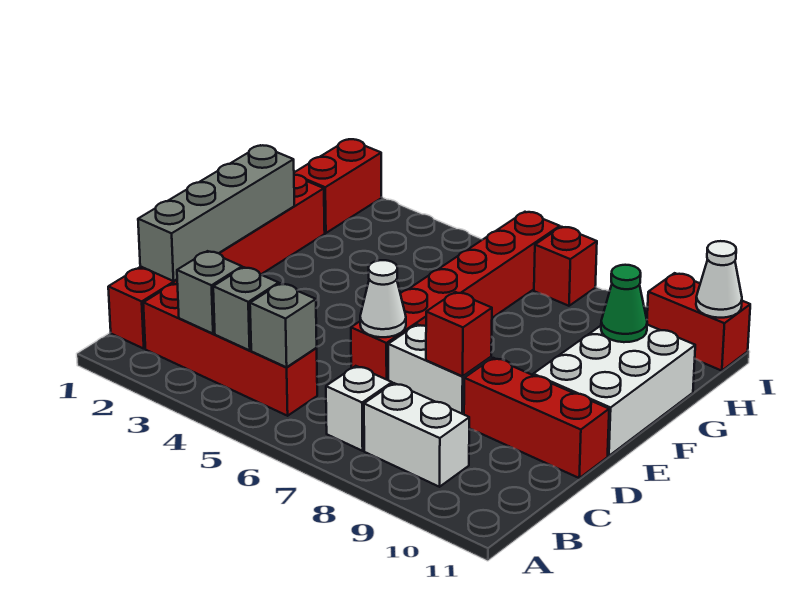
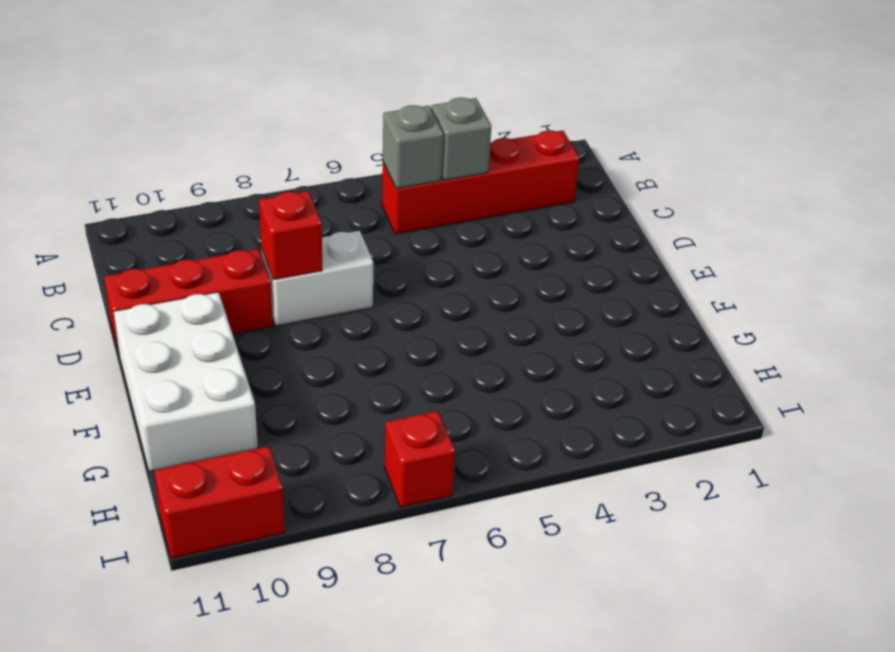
none -> red 1x6 brick [108,175,325,349]
none -> white 1x1 brick [326,366,392,451]
none -> white 1x2 brick [364,383,469,487]

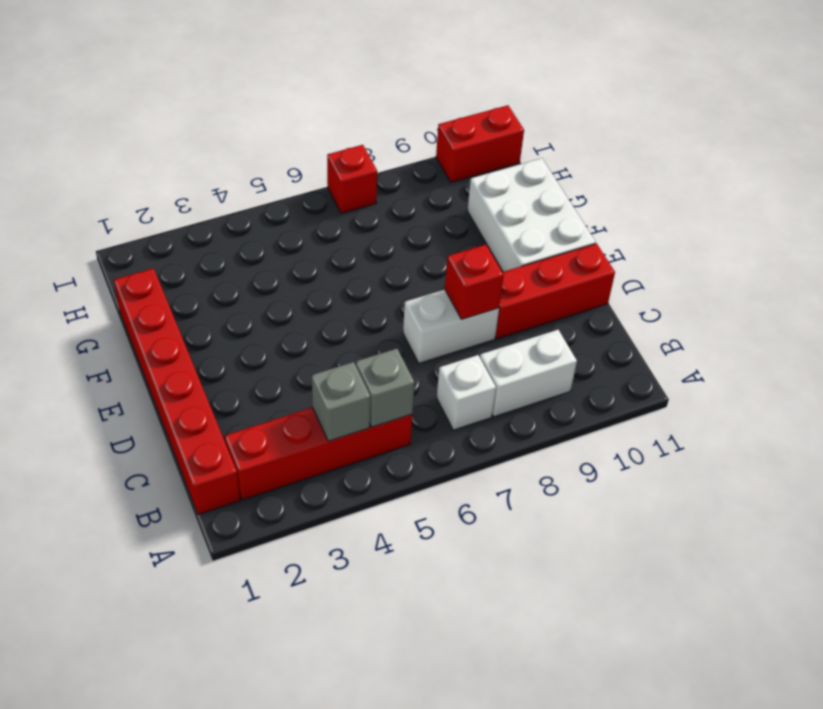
none -> red 1x6 brick [351,212,560,380]
none -> red 1x2 brick [294,139,382,233]
none -> grey 1x1 brick [177,251,242,334]

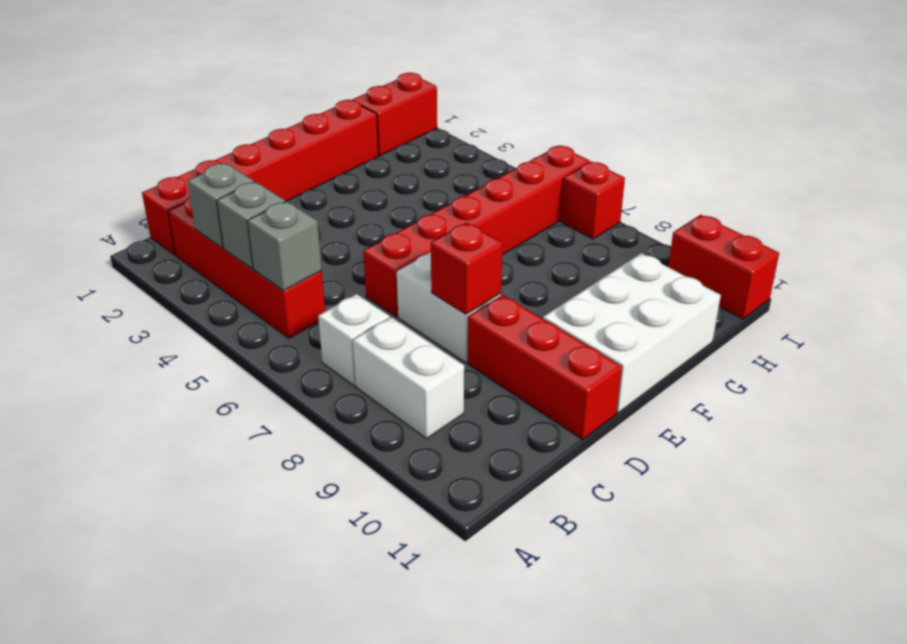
none -> grey 1x4 brick [138,145,295,281]
none -> white 1x1 cone [360,260,406,337]
none -> green 1x1 cone [601,265,647,342]

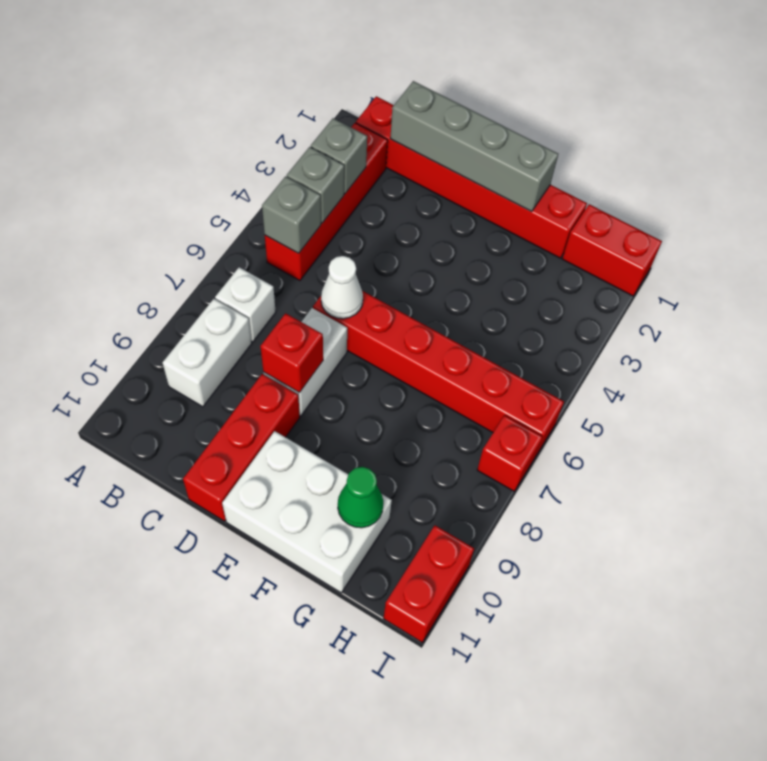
none -> white 1x1 cone [696,241,742,318]

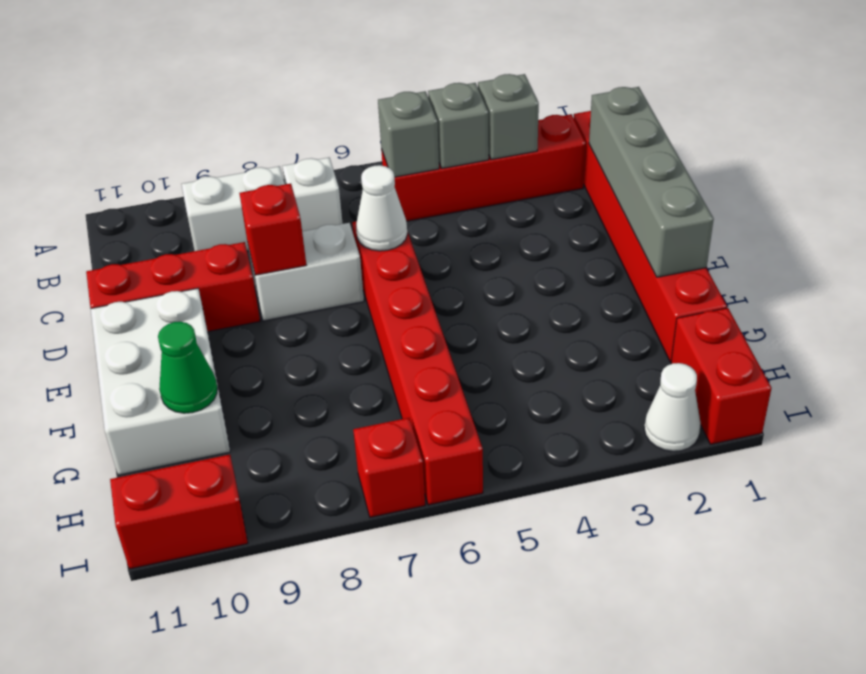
white 1x1 cone [644,363,701,451] -> white 1x1 cone moved to [696,241,742,318]

